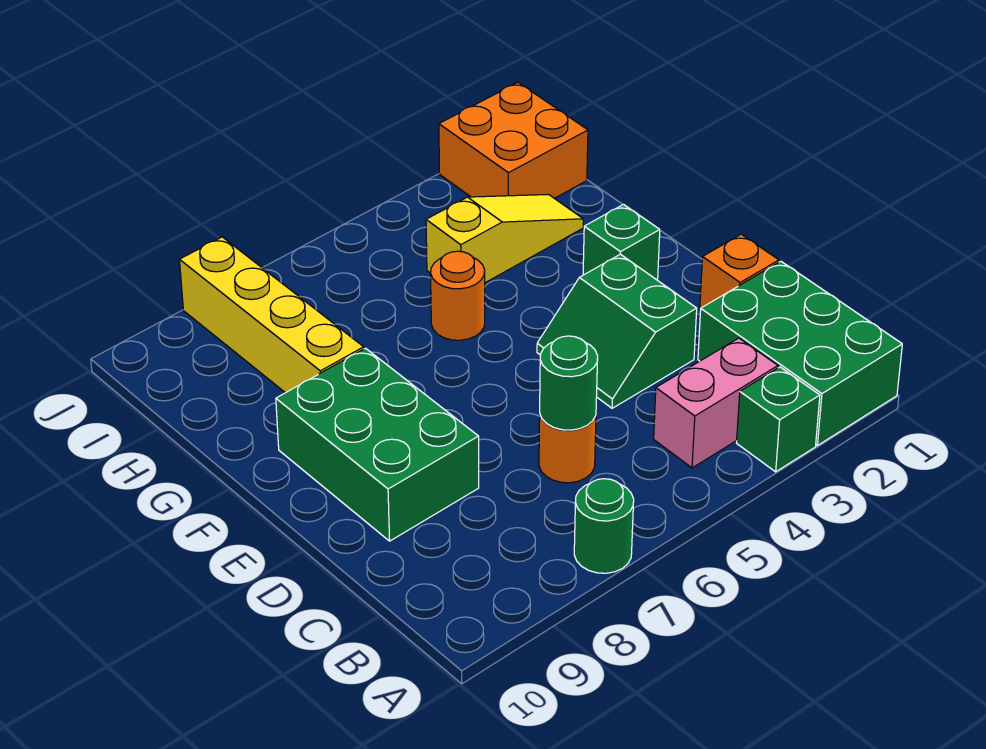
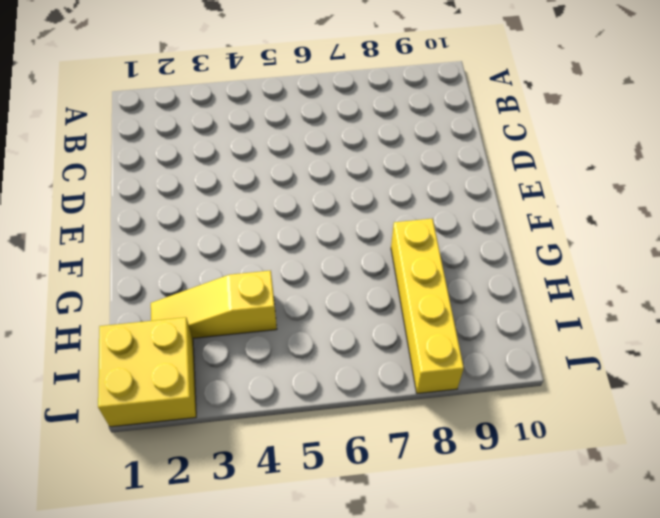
yellow 2x2 brick [98,317,196,427] -> orange 2x2 brick [439,83,588,198]
none -> green 2x3 brick [698,261,902,446]
none -> green 1x1 brick [737,367,820,472]
none -> green 1x1 round brick [574,479,634,573]

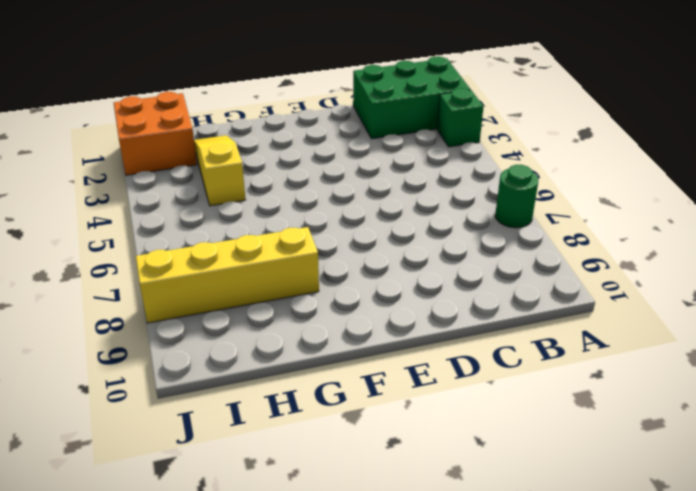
none -> pink 1x2 brick [654,338,778,468]
none -> orange 1x1 round brick [539,415,596,483]
none -> orange 1x1 brick [700,234,779,308]

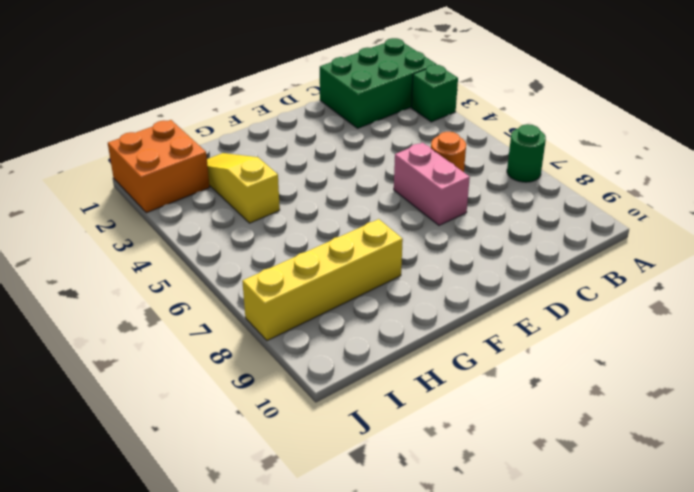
pink 1x2 brick [394,143,470,225] -> pink 1x2 brick moved to [654,338,778,468]
none -> orange 1x1 brick [700,234,779,308]
none -> green 2x2 slope [537,254,697,408]
none -> green 2x3 brick [276,348,479,541]

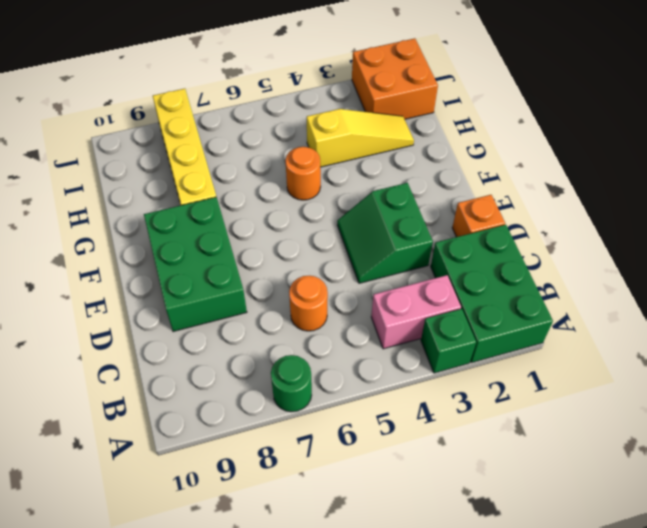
none -> green 1x1 brick [583,205,660,280]
none -> green 1x1 round brick [540,336,598,430]

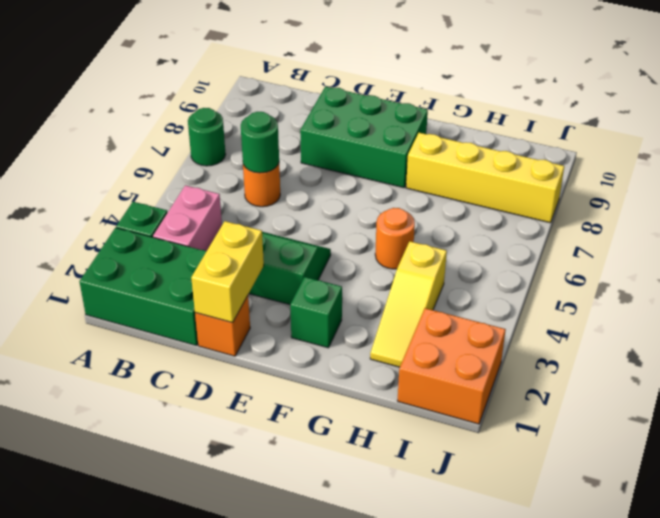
yellow 1x2 brick [191,221,264,323] -> none

